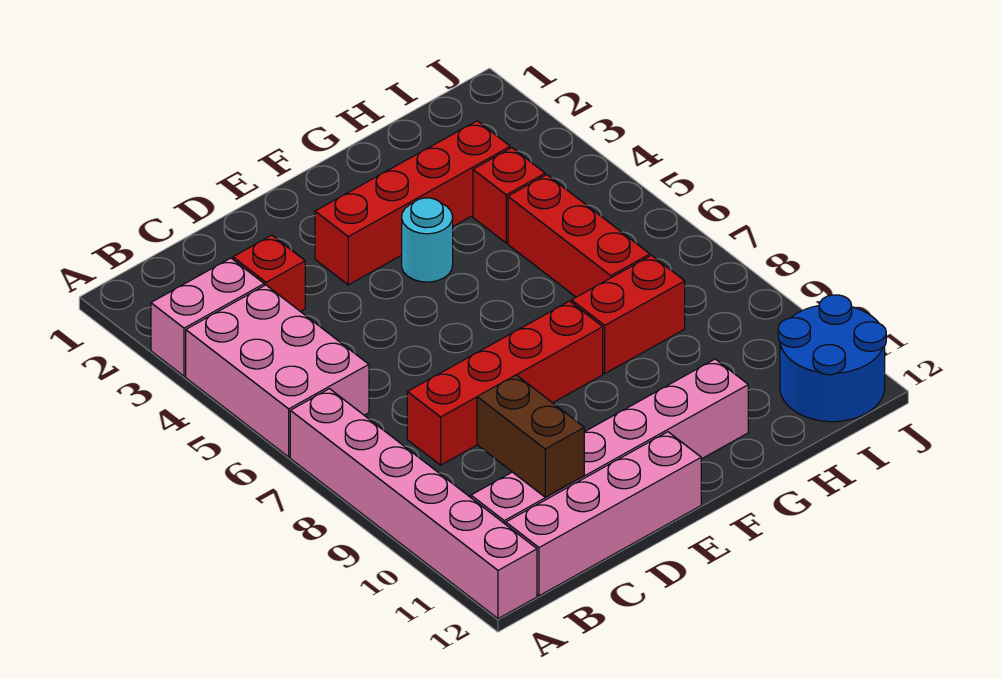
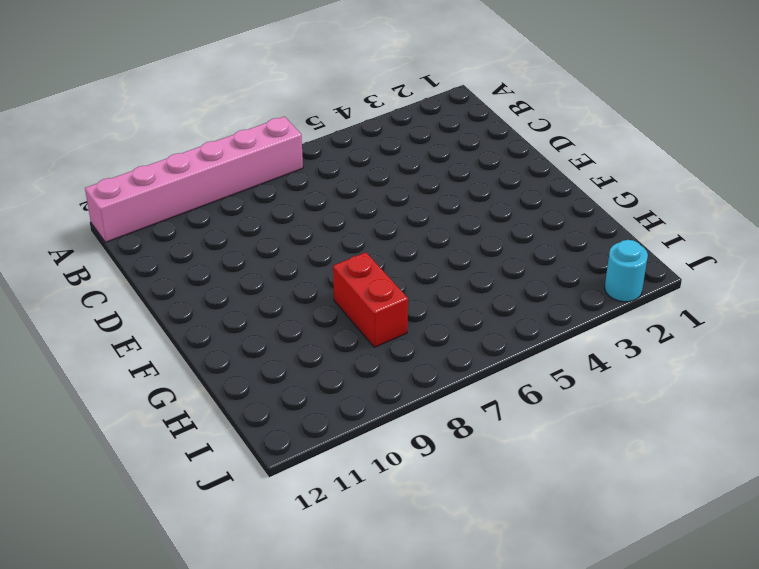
cyan 1x1 round brick [605,240,648,302] -> cyan 1x1 round brick moved to [402,198,453,282]
none -> pink 1x2 brick [151,258,264,376]
none -> pink 2x3 brick [186,285,369,457]
none -> pink 1x6 brick [471,359,748,524]

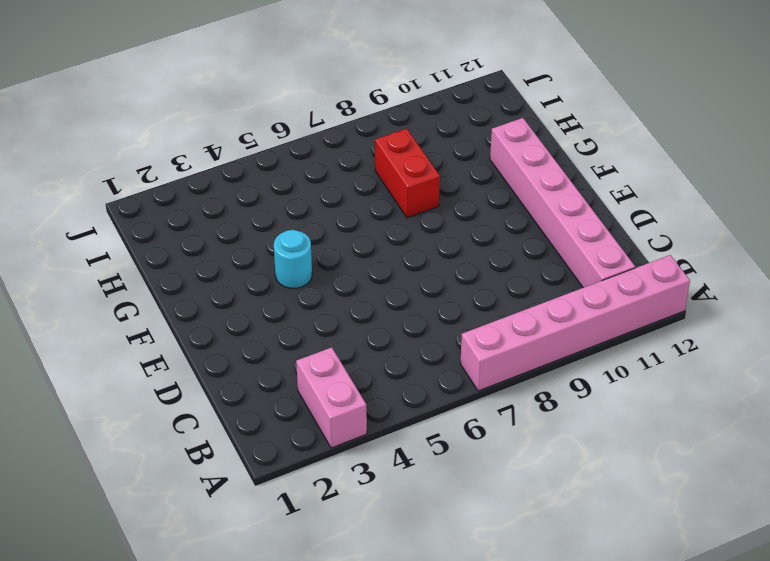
none -> pink 2x3 brick [186,285,369,457]
none -> pink 1x4 brick [506,432,701,596]
none -> red 1x1 brick [233,235,305,312]

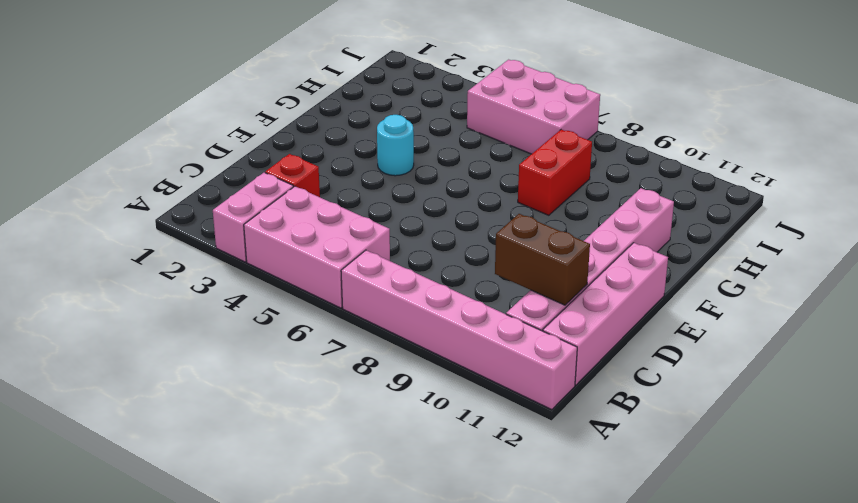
pink 2x3 brick [467,60,600,154] -> none
none -> red 1x4 brick [407,301,603,465]
none -> red 1x4 brick [315,121,510,285]
none -> red 1x1 brick [473,148,545,243]

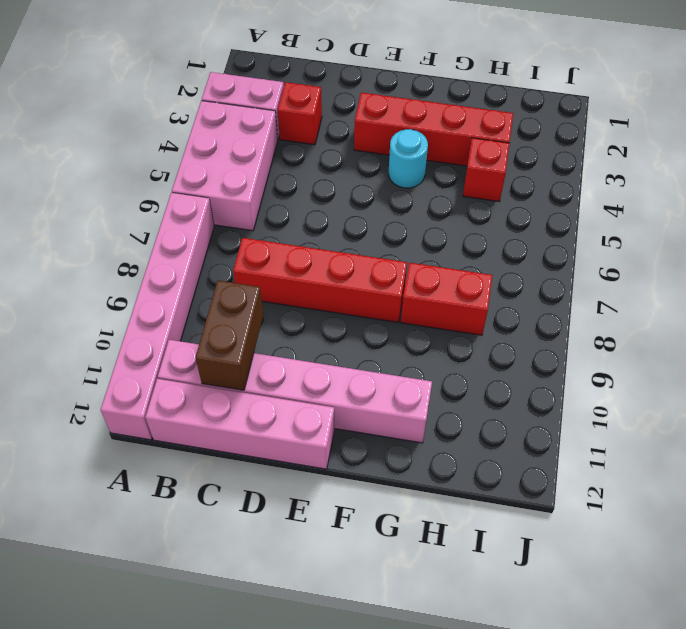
none -> red 1x3 brick [508,175,650,297]
none -> blue 2x2 round brick [778,295,886,422]

